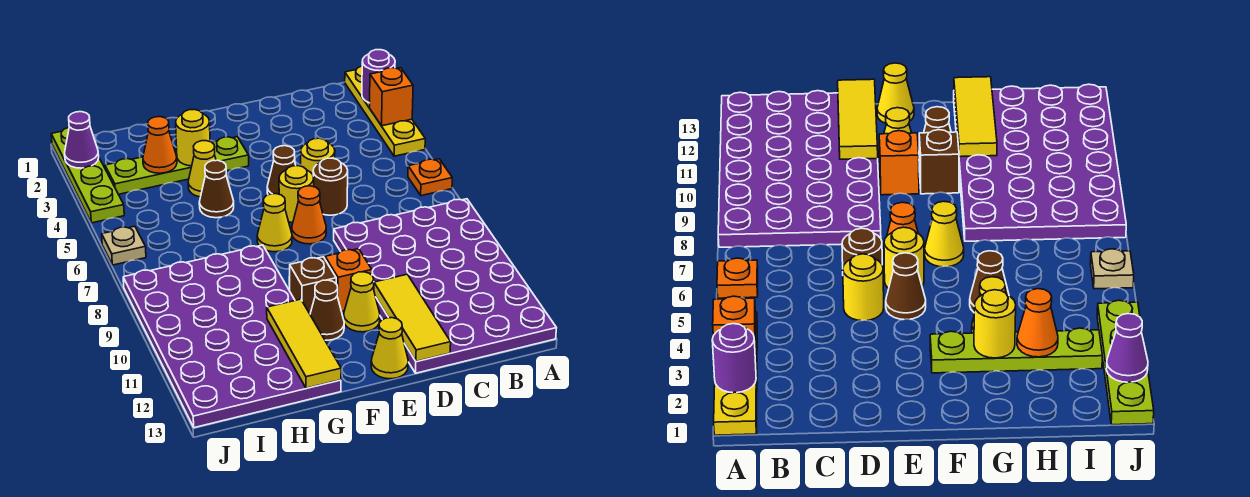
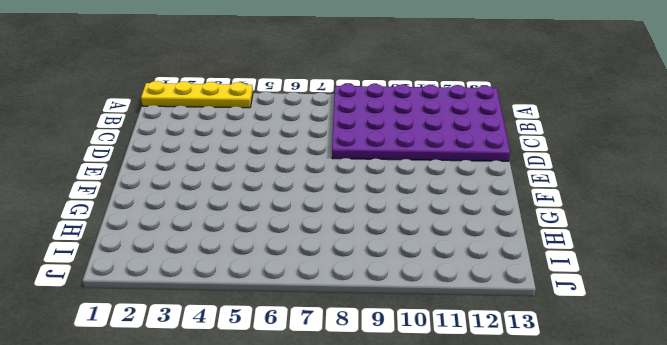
none -> orange 1x1 plate [408,159,452,196]
none -> yellow 1x1 round brick [301,138,335,174]
none -> brown 1x1 round brick [313,158,348,215]

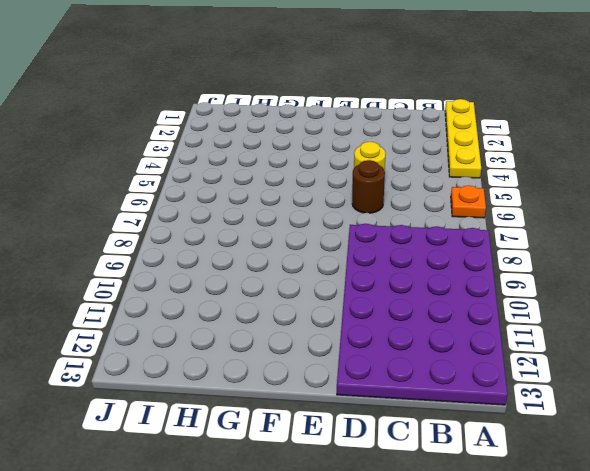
none -> brown 1x1 cone [267,146,296,195]
none -> yellow 1x1 round brick [279,166,314,223]
none -> orange 1x1 cone [292,186,326,244]

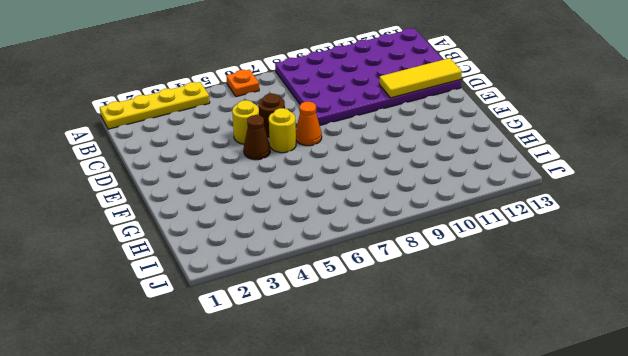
none -> orange 1x1 brick [325,249,372,312]
none -> yellow 1x1 cone [344,272,380,332]
none -> yellow 1x1 cone [371,318,408,379]

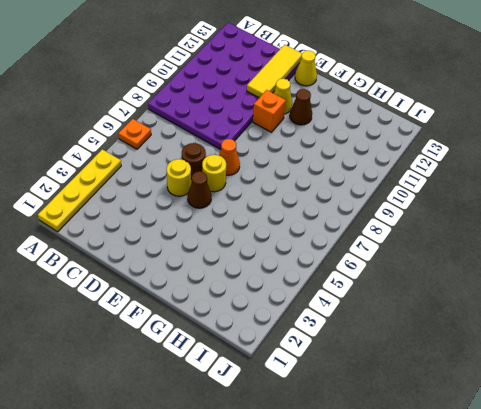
none -> lime 1x4 plate [105,137,249,194]
none -> yellow 1x1 cone [257,194,292,252]
none -> brown 1x1 brick [290,257,336,314]

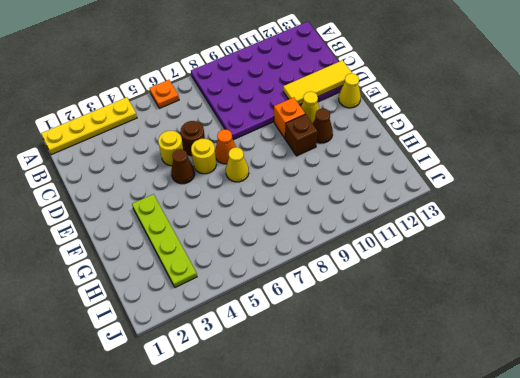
none -> yellow 1x1 cone [188,141,216,197]
none -> brown 1x1 cone [199,160,234,218]
none -> purple 4x6 plate [123,245,341,428]

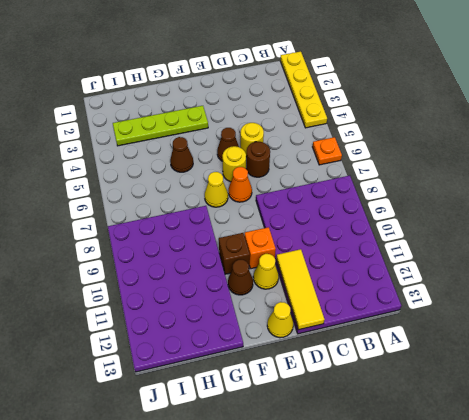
none -> yellow 1x1 cone [188,141,216,197]
none -> lime 1x4 plate [51,127,124,223]
none -> tan 1x1 plate [102,226,146,265]

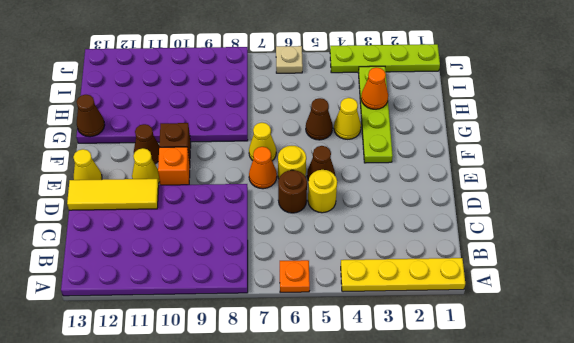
brown 1x1 cone [76,95,105,137] -> yellow 1x3 tile [267,299,341,388]
none -> purple 1x1 round brick [362,50,395,103]
none -> orange 1x1 brick [369,68,413,126]
none -> yellow 1x1 round brick [176,109,210,166]

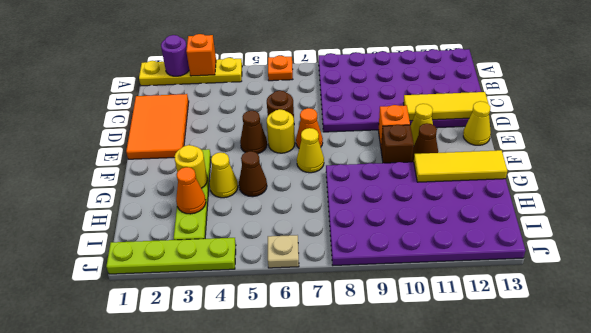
orange 2x3 tile [126,94,189,159] -> none
none -> yellow 1x1 round brick [301,138,335,174]
none -> purple 1x1 cone [65,112,99,168]

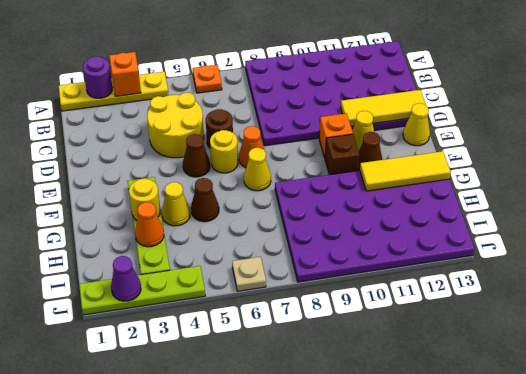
yellow 2x2 round brick [147,93,204,158] -> yellow 1x1 round brick [301,138,335,174]

